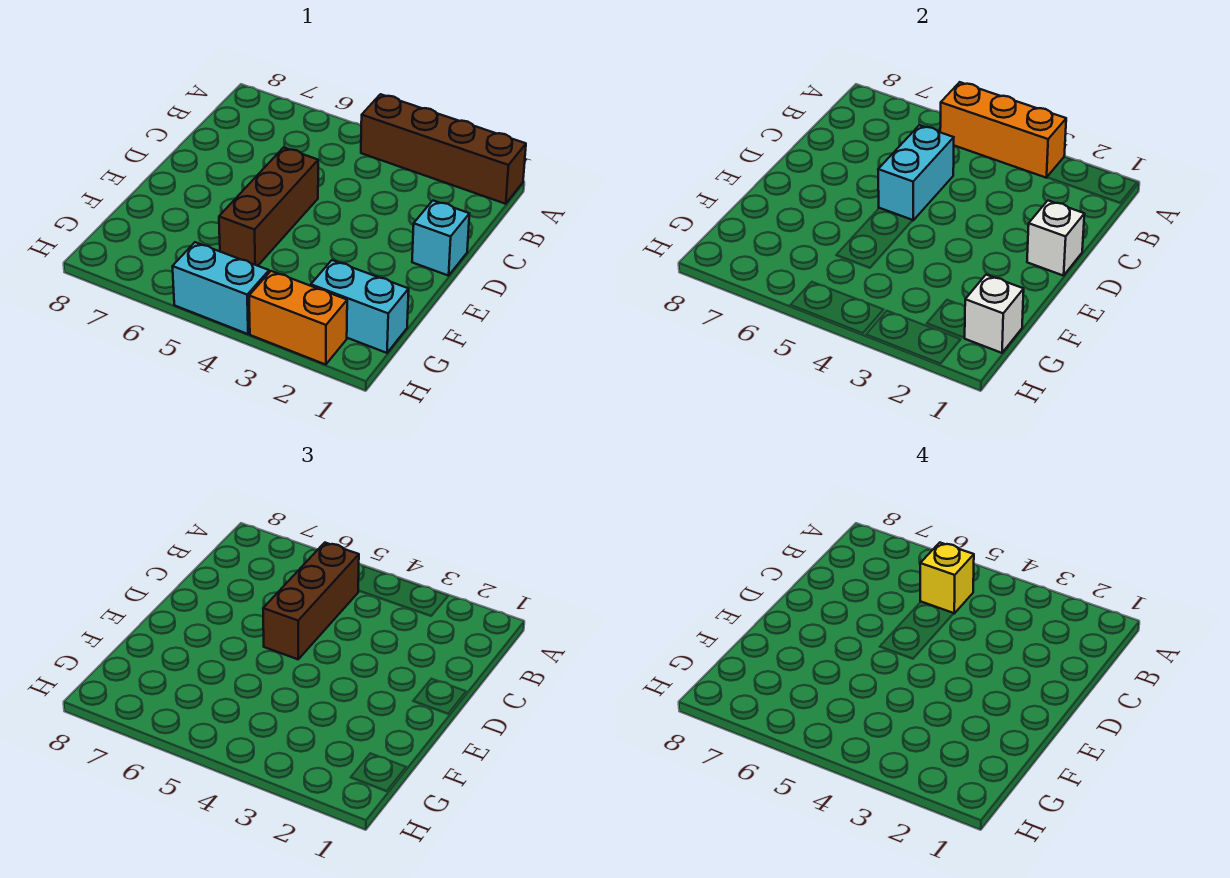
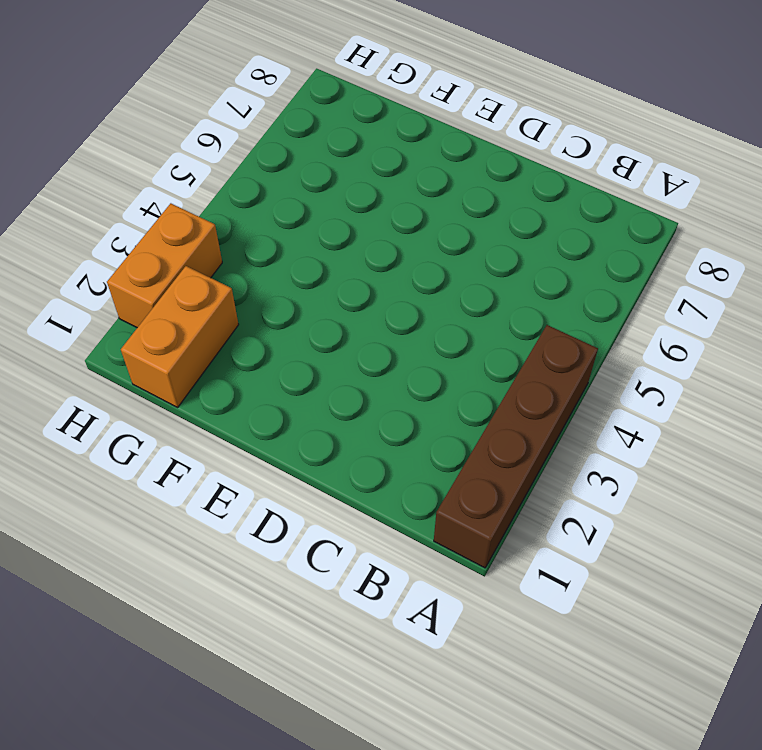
orange 1x2 brick [121,266,239,407] -> cyan 1x2 brick [311,260,409,353]
none -> cyan 1x1 brick [412,201,469,276]
none -> brown 1x3 brick [219,148,318,266]
none -> cyan 1x2 brick [172,242,269,334]

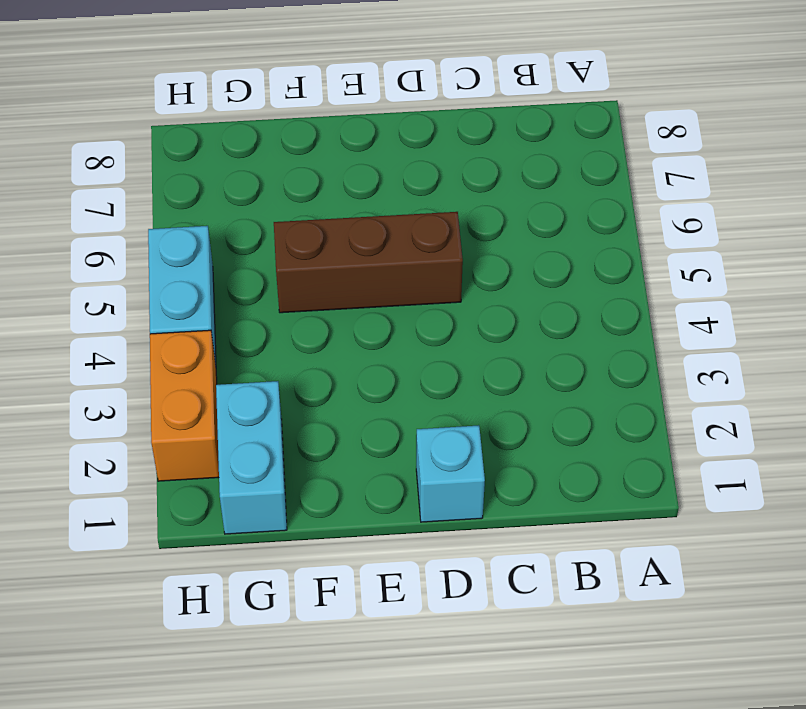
none -> brown 1x4 brick [361,94,526,204]
none -> orange 1x3 brick [940,82,1066,178]
none -> cyan 1x2 brick [878,125,954,220]

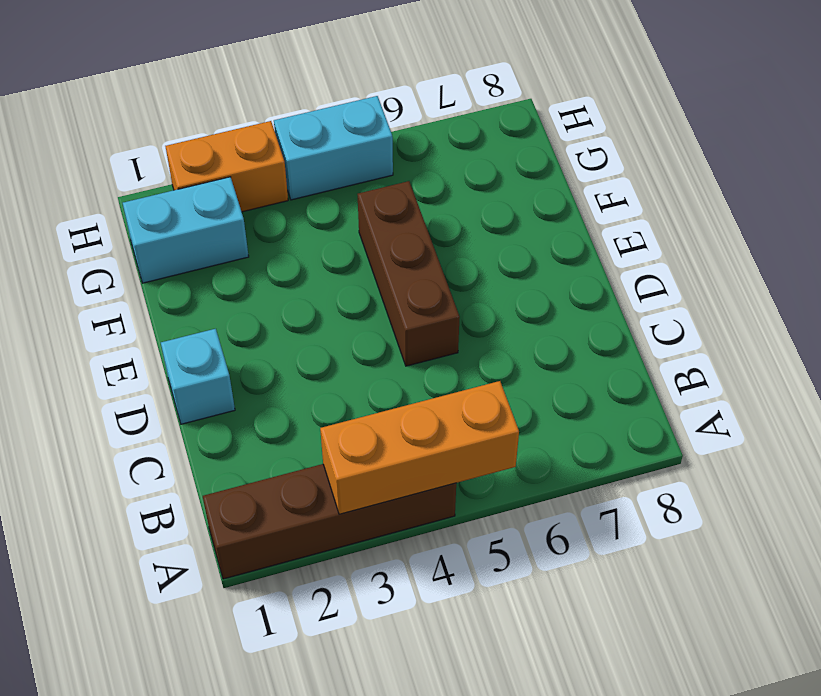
none -> cyan 1x2 brick [878,125,954,220]
none -> white 1x1 brick [1027,201,1084,276]
none -> white 1x1 brick [965,275,1024,353]

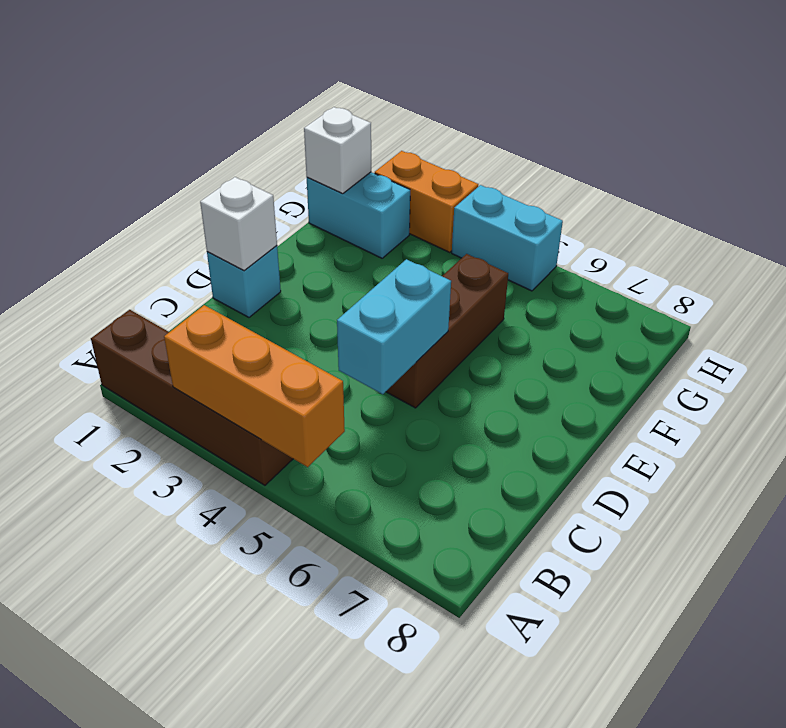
none -> brown 1x3 brick [263,543,359,659]
none -> yellow 1x1 brick [920,543,974,613]

